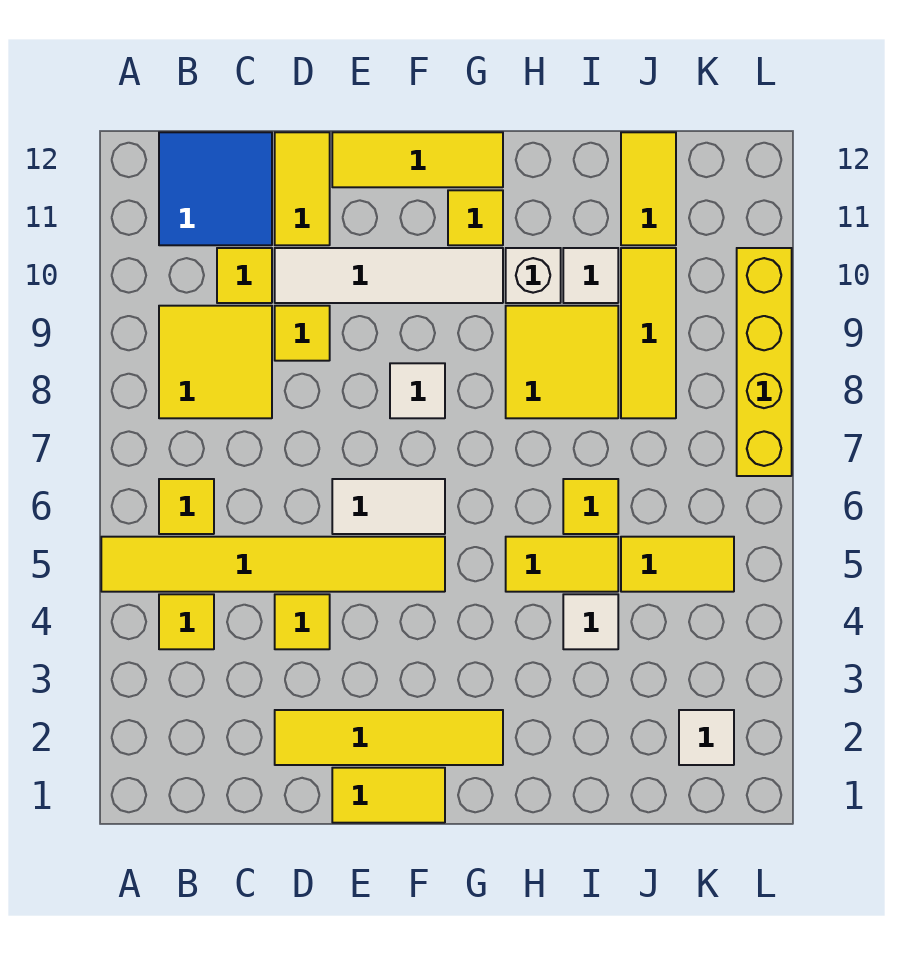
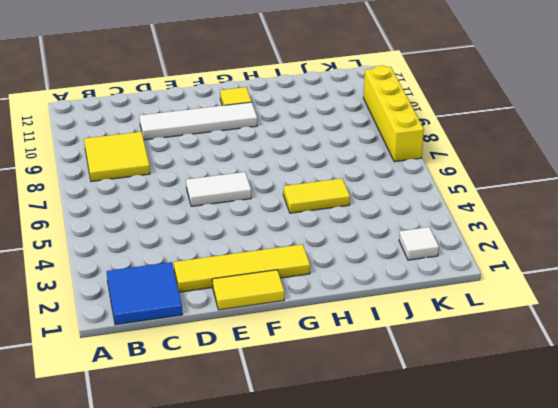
blue 2x2 tile [107,262,183,325] -> blue 2x2 tile moved to [159,132,272,245]
none -> yellow 1x6 tile [101,537,445,592]
none -> yellow 1x1 tile [159,594,214,649]
none -> yellow 1x1 tile [159,479,214,534]

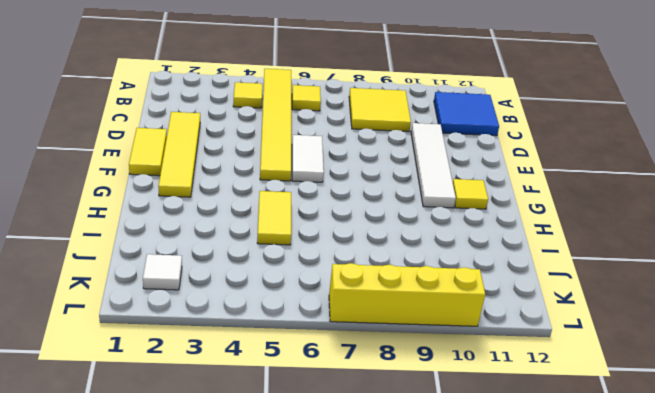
none -> yellow 1x1 tile [217,248,272,303]
none -> yellow 1x1 tile [275,594,330,649]
none -> yellow 1x1 tile [275,306,330,361]

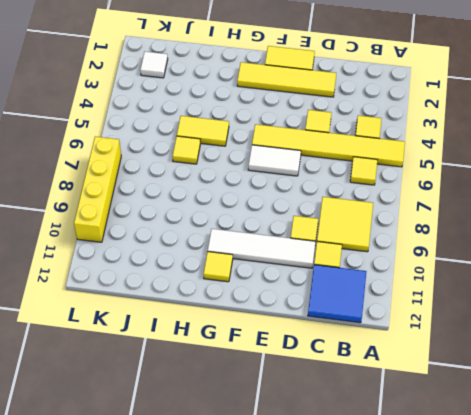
none -> yellow 1x2 tile [275,132,330,245]
none -> yellow 1x3 tile [332,132,503,187]
none -> white 1x1 tile [390,363,445,418]

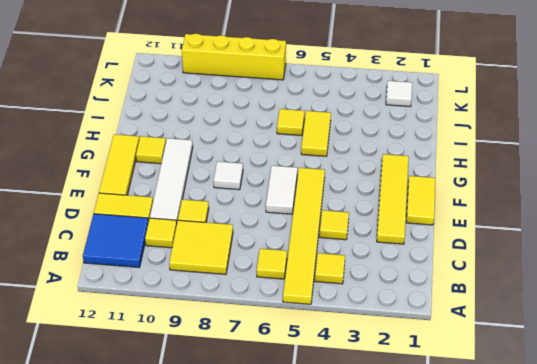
none -> yellow 2x2 tile [506,306,618,418]
none -> white 1x1 brick [506,248,561,303]
none -> white 1x1 tile [563,594,618,649]

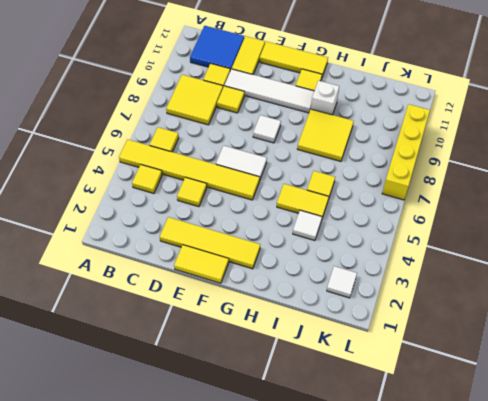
none -> white 1x1 tile [563,248,618,303]
none -> yellow 1x2 tile [621,537,734,592]
none -> yellow 1x3 tile [621,248,676,418]

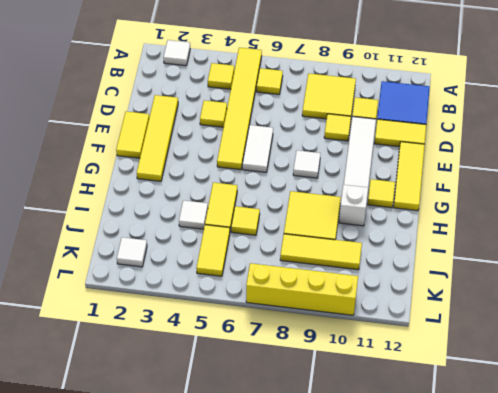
white 1x1 tile [163,40,190,66] -> white 1x1 tile moved to [563,248,618,303]
none -> yellow 1x2 tile [621,132,676,245]

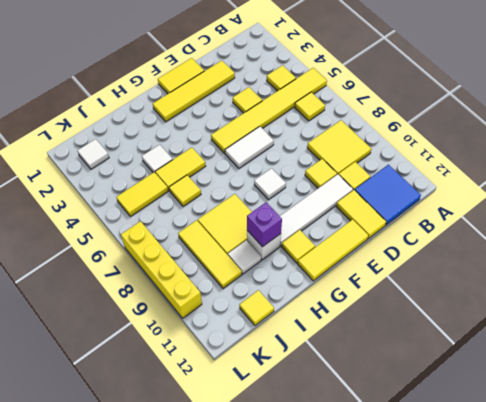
purple 1x1 brick [247,202,282,247] -> none
yellow 1x1 tile [239,290,274,326] -> yellow 1x2 tile [621,132,676,245]

